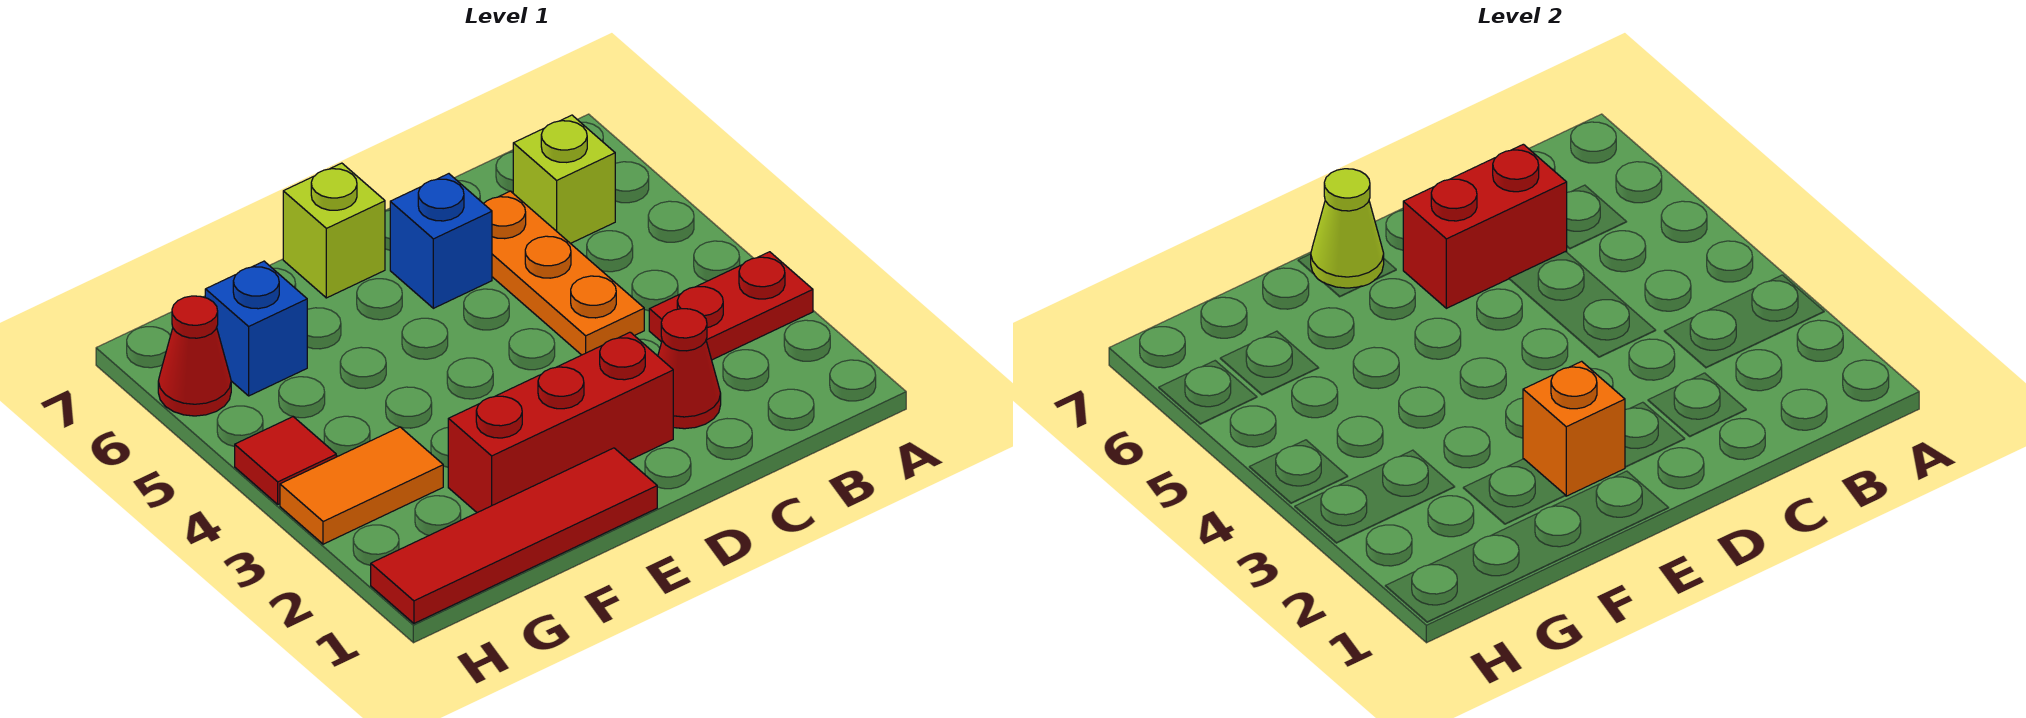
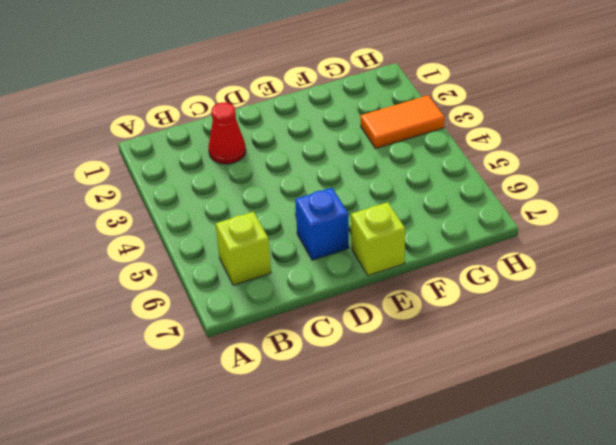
none -> red 1x2 plate [649,252,813,360]
none -> orange 1x3 plate [484,191,644,355]
none -> red 1x3 brick [448,332,673,513]

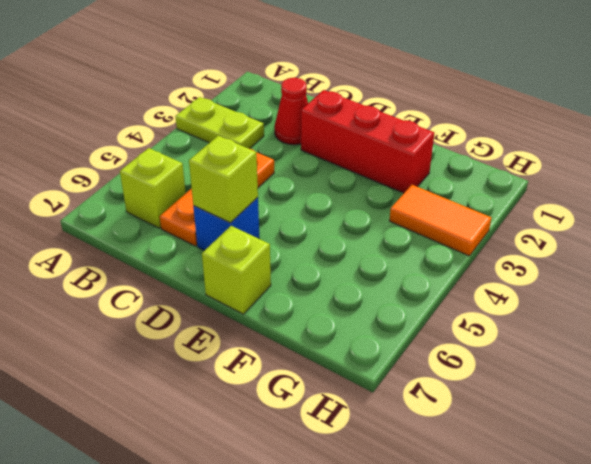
lime 1x2 plate [175,97,264,149] -> red 1x2 plate [649,252,813,360]
lime 1x1 brick [189,136,258,223] -> red 1x2 brick [1403,144,1567,308]
none -> red 1x4 tile [371,448,657,623]
none -> blue 1x1 brick [205,261,307,396]
none -> red 1x1 tile [235,417,336,504]

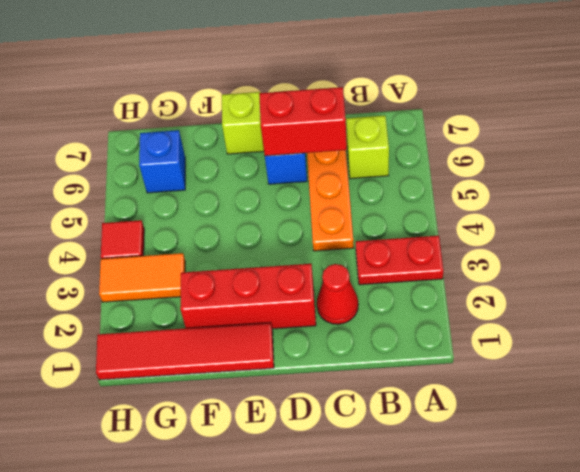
none -> red 1x1 cone [158,296,231,416]
none -> orange 1x1 brick [1523,361,1625,496]
none -> lime 1x1 cone [1311,169,1384,288]

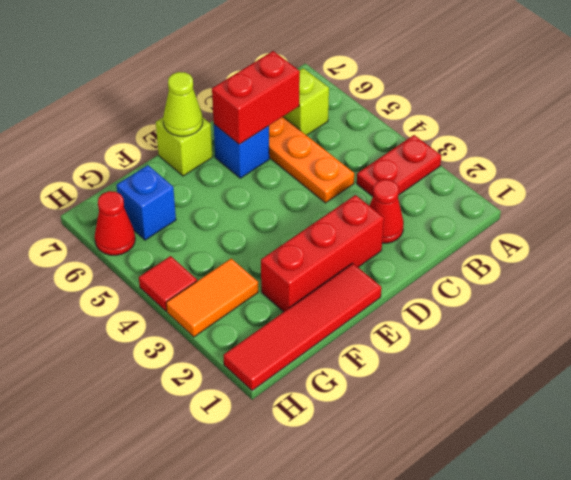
none -> orange 1x1 brick [1523,361,1625,496]

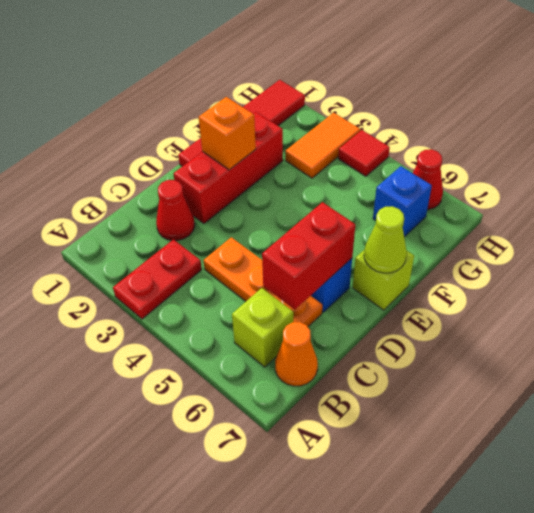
orange 1x1 cone [275,322,318,386] -> none

